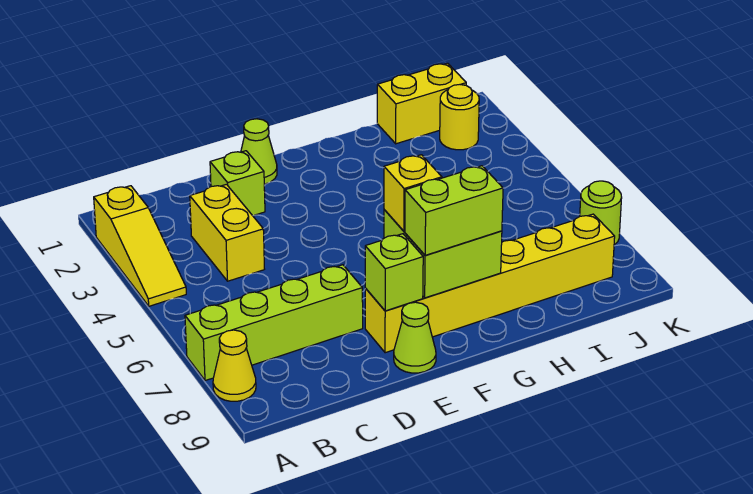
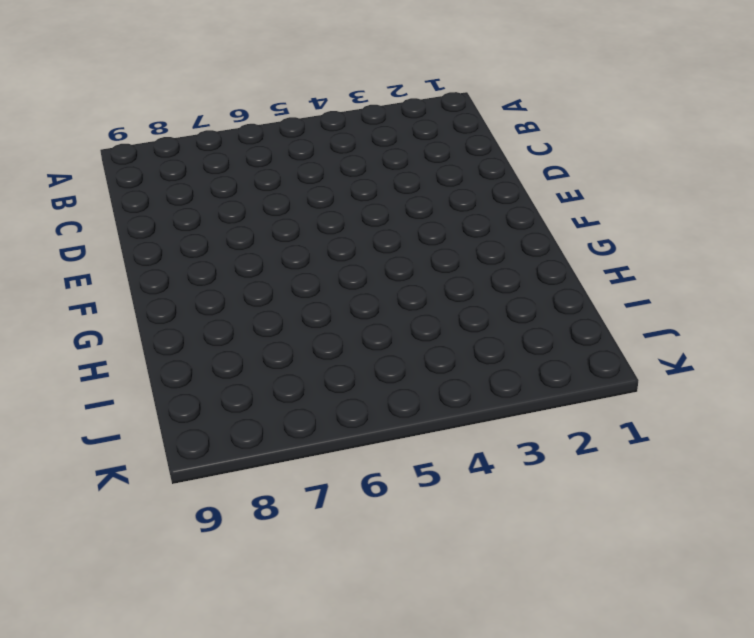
none -> yellow 1x3 slope [94,186,186,306]
none -> lime 1x4 brick [185,265,363,381]
none -> yellow 1x1 cone [213,330,256,401]

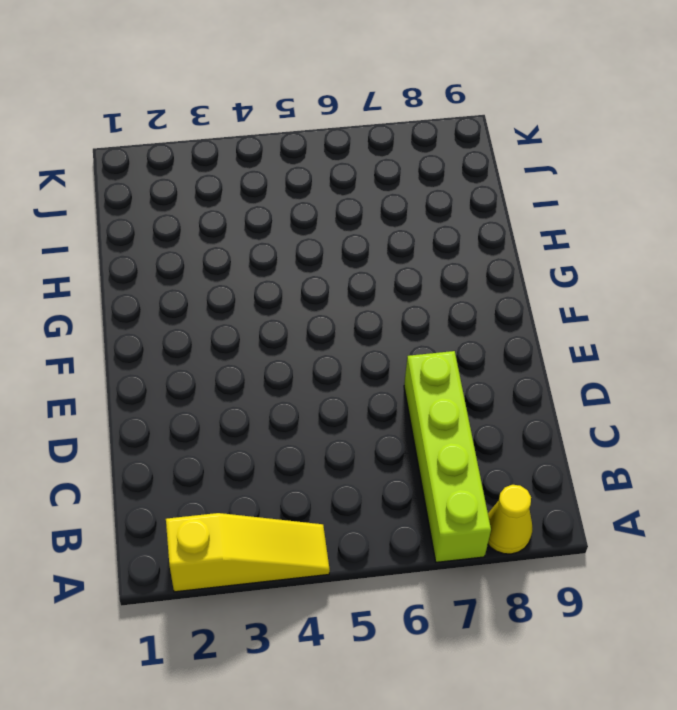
none -> yellow 1x2 brick [190,184,264,281]
none -> lime 1x1 brick [210,151,265,216]
none -> lime 1x1 cone [241,119,277,184]

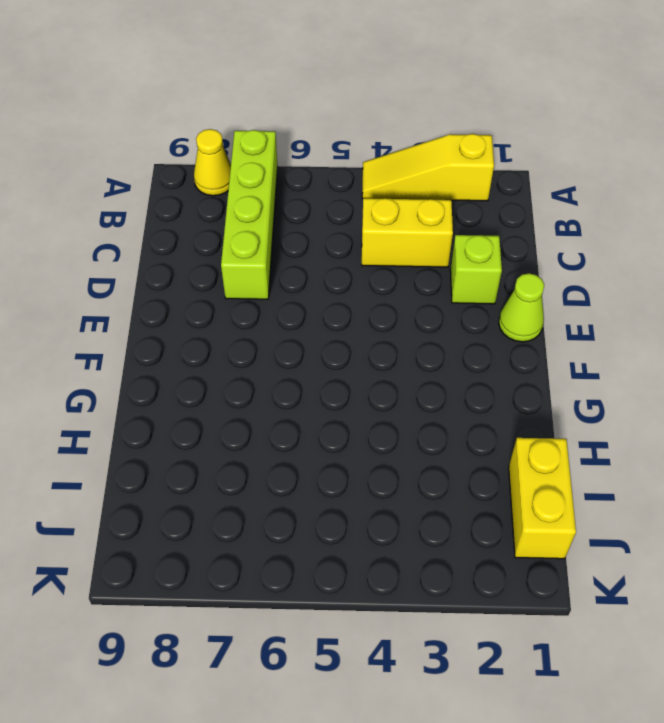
none -> yellow 1x6 brick [365,214,615,353]
none -> lime 1x1 cone [394,302,436,373]
none -> yellow 1x1 round brick [440,84,479,150]

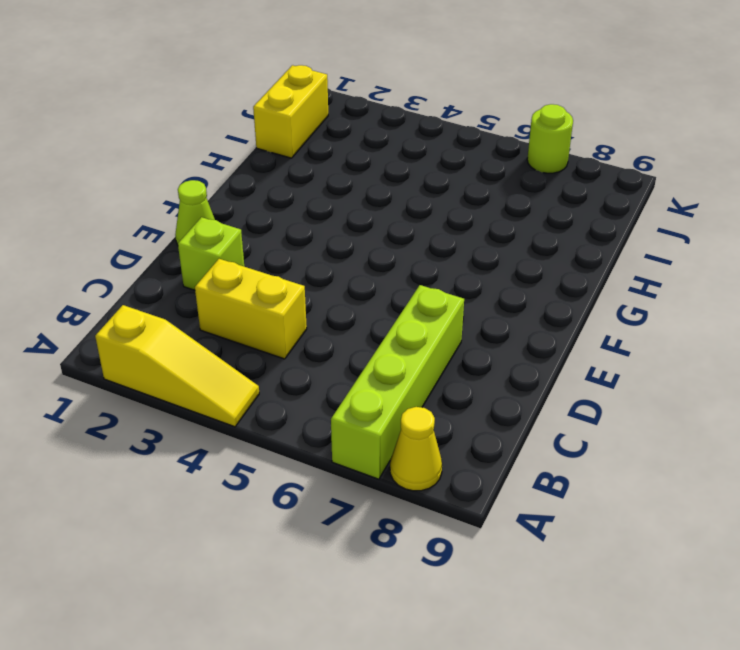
none -> yellow 1x6 brick [365,214,615,353]
none -> lime 1x1 cone [394,302,436,373]
none -> yellow 1x1 round brick [440,84,479,150]

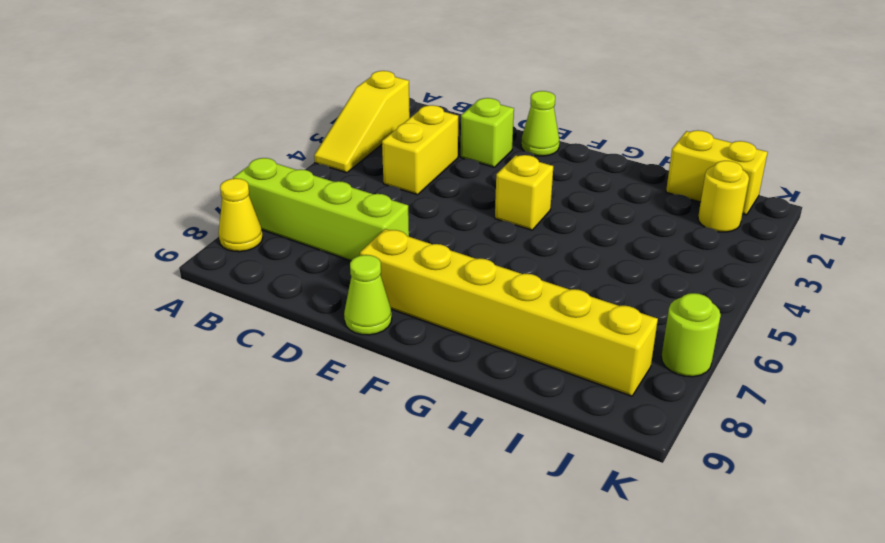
yellow 1x1 brick [495,155,553,230] -> yellow 1x1 brick moved to [384,155,442,231]
none -> lime 1x1 brick [365,234,423,311]
none -> lime 2x2 brick [384,210,502,298]
none -> lime 1x2 brick [405,166,503,255]

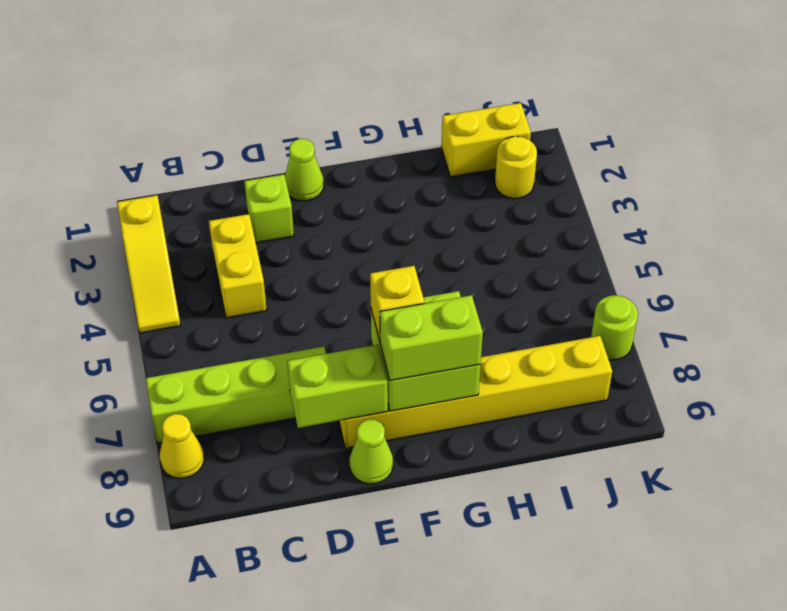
lime 1x2 brick [287,345,388,428] -> lime 1x1 brick [365,234,423,311]

